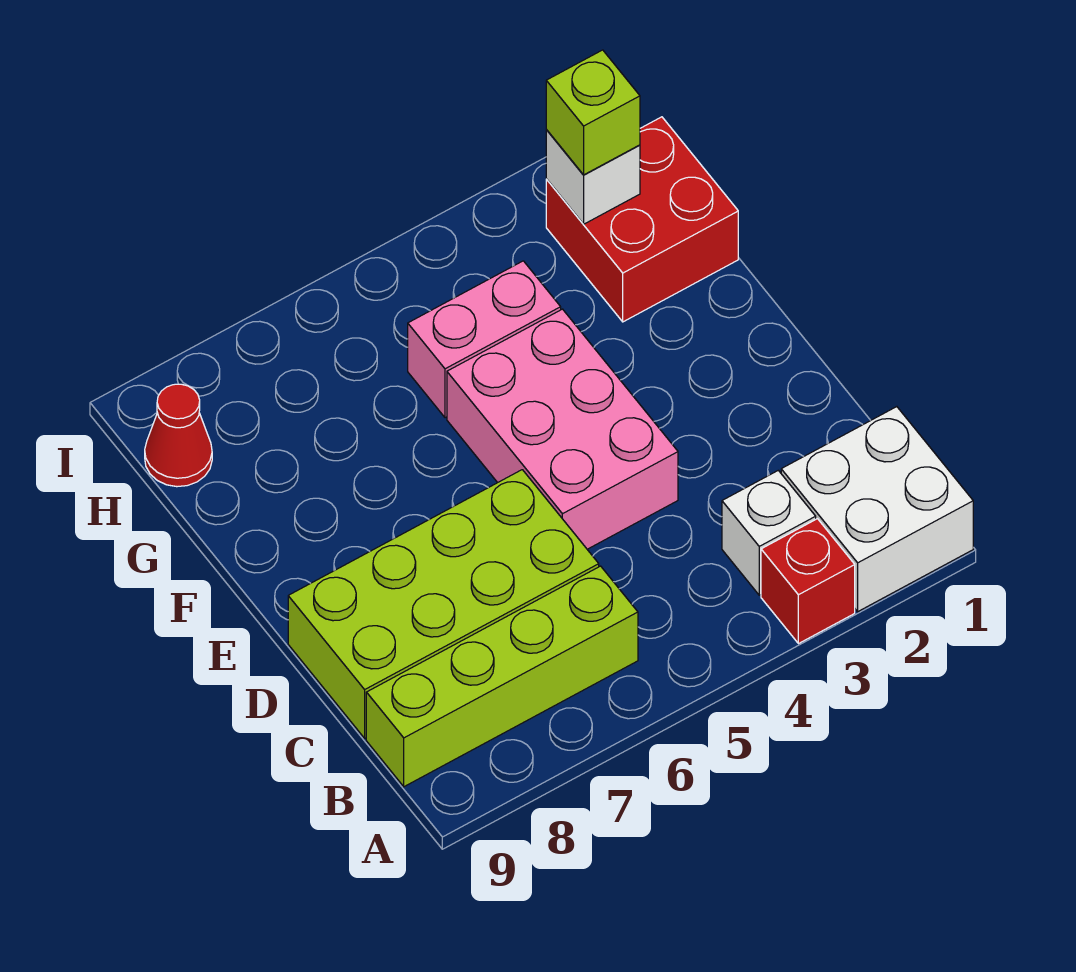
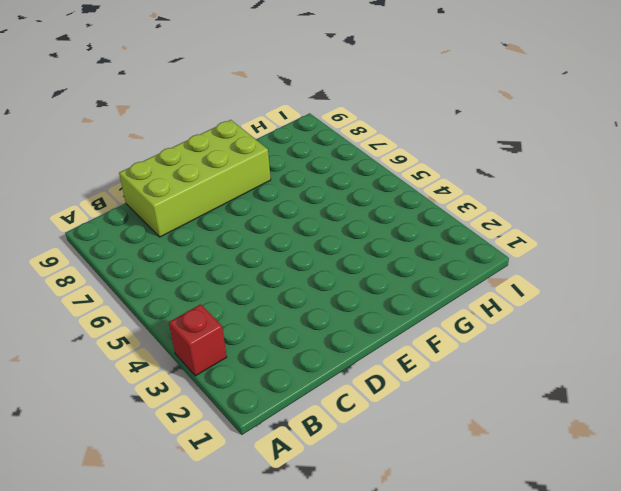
lime 2x4 brick [119,120,271,237] -> lime 2x4 brick turned to [288,470,599,738]
none -> white 2x2 brick [781,407,973,611]
none -> white 1x1 brick [722,470,816,595]

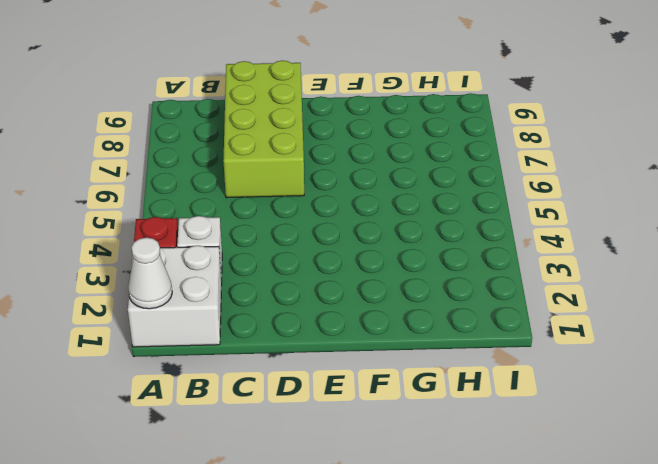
white 1x1 cone [128,238,172,309] -> none
none -> lime 1x4 brick [366,566,638,787]
none -> pink 2x3 brick [447,309,678,549]

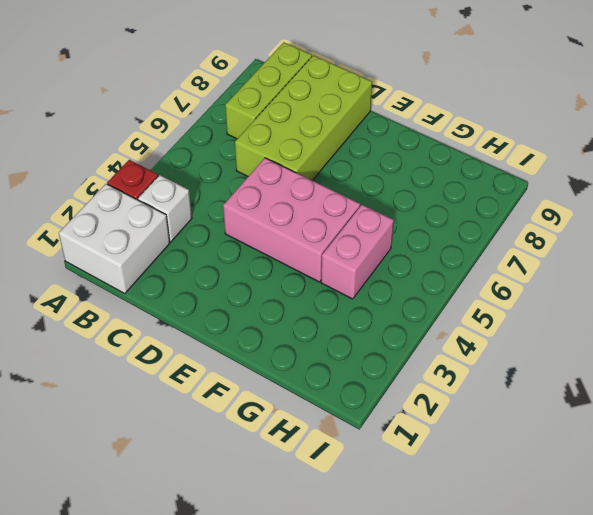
lime 1x3 brick [225,42,312,139] -> lime 1x4 brick [366,566,638,787]
none -> red 2x2 brick [546,117,738,322]
none -> red 1x1 cone [145,384,212,487]

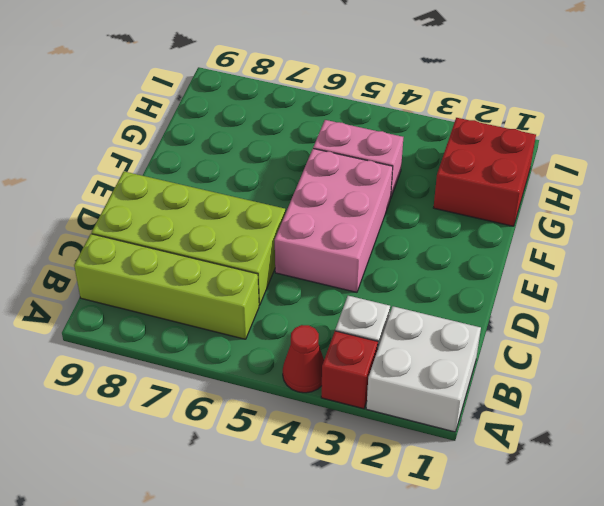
red 1x1 cone [283,325,324,393] -> red 1x1 cone moved to [145,384,212,487]
none -> white 1x1 brick [546,130,640,224]
none -> lime 1x1 brick [546,50,640,175]

